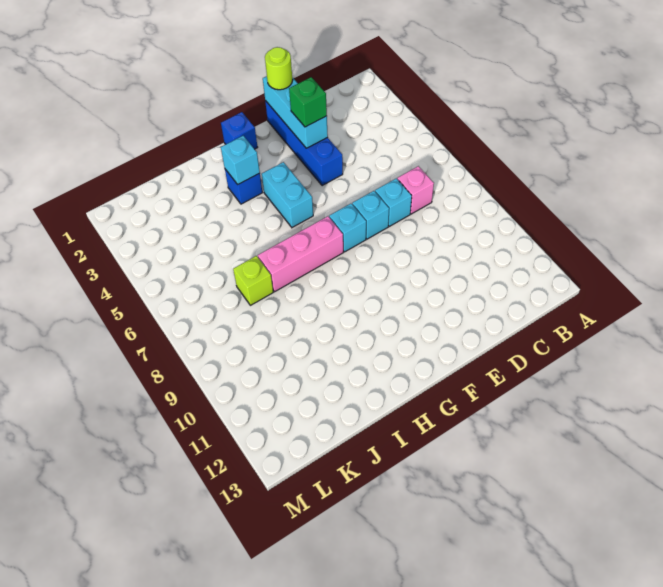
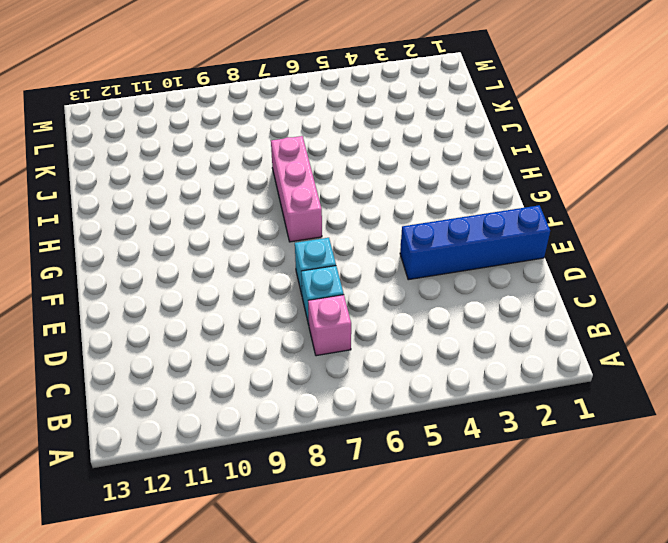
none -> cyan 1x1 brick [329,204,366,252]
none -> blue 1x1 brick [221,112,258,149]
none -> cyan 1x2 brick [262,162,313,228]

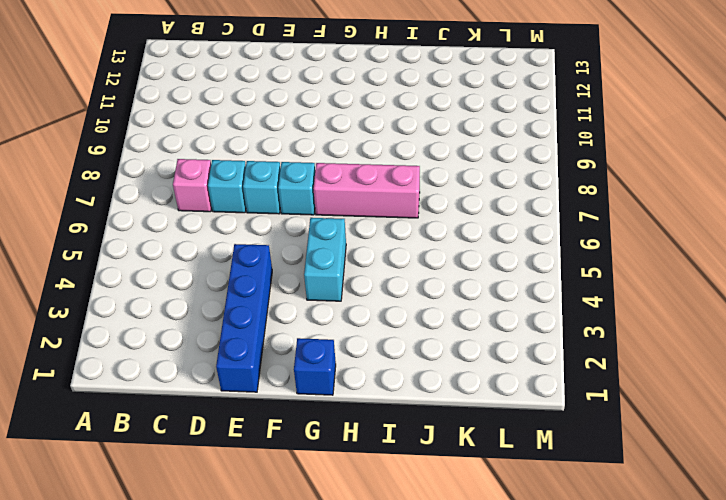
none -> blue 1x1 brick [225,169,262,204]
none -> lime 1x1 brick [233,256,273,305]
none -> cyan 1x3 brick [263,76,328,148]

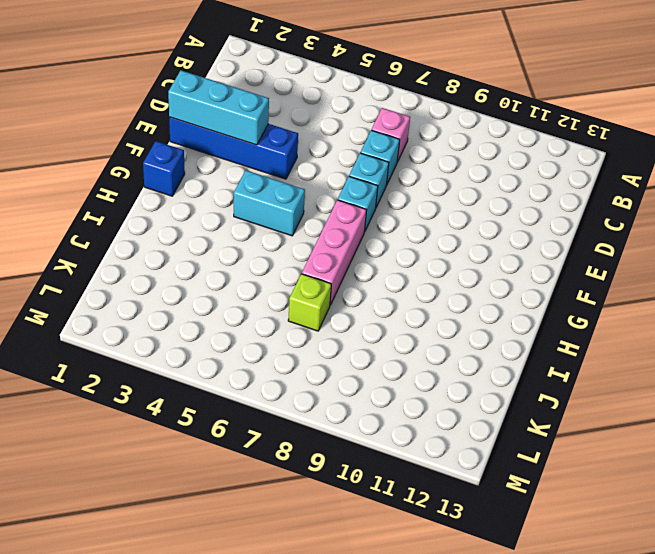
none -> blue 1x1 brick [225,169,262,204]
none -> cyan 1x1 brick [221,136,260,184]
none -> lime 1x1 round brick [265,47,293,90]

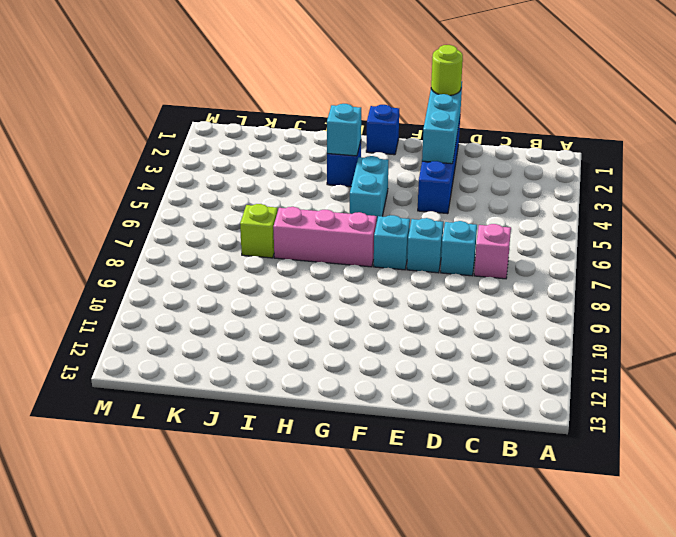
none -> green 1x1 brick [289,77,327,127]

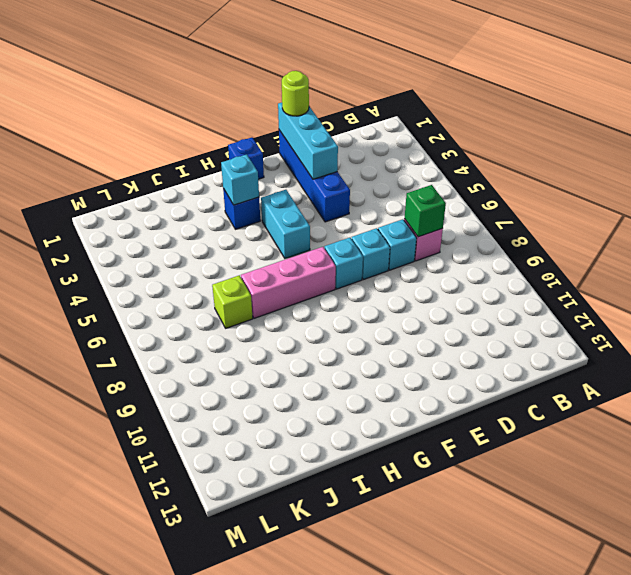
green 1x1 brick [404,185,446,237] -> green 1x1 brick moved to [289,77,327,127]

